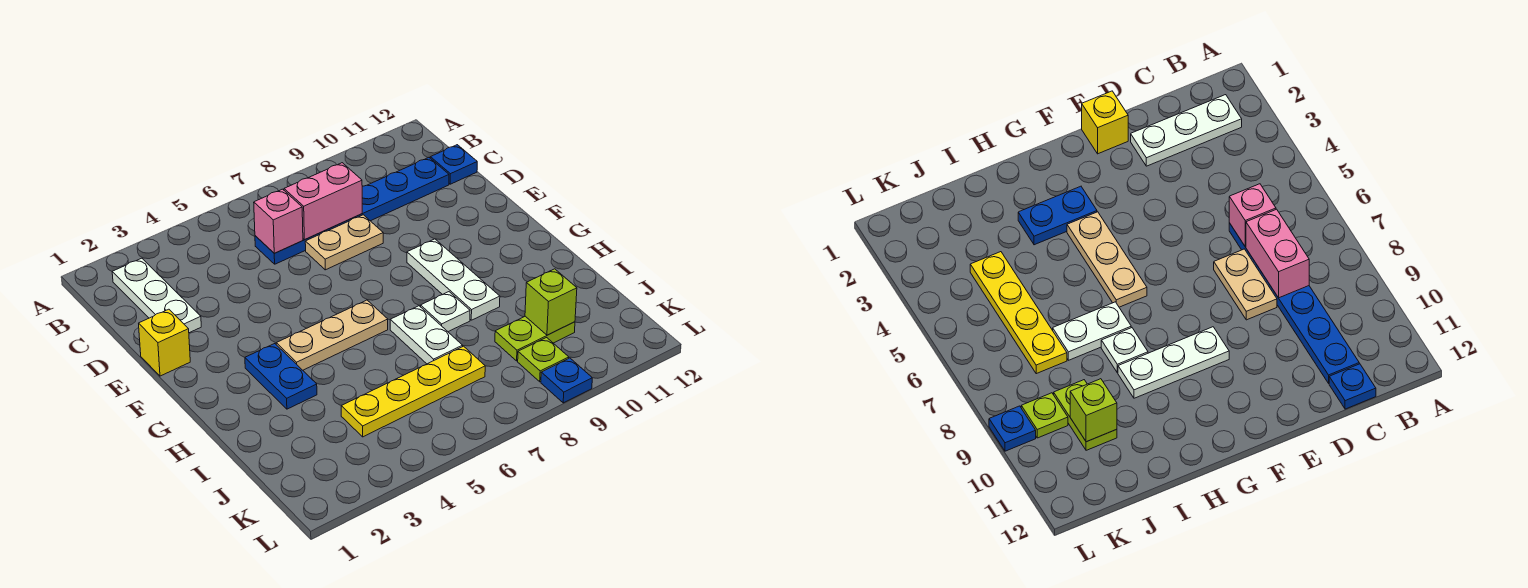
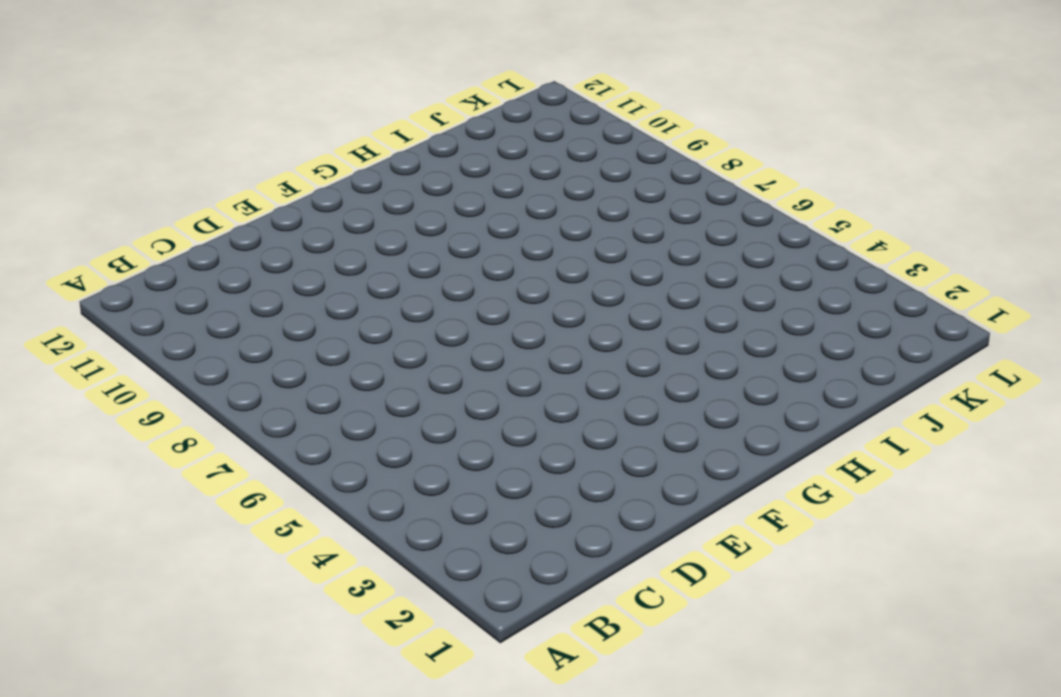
none -> white 1x3 plate [112,258,201,333]
none -> blue 1x6 plate [255,158,449,264]
none -> blue 1x1 plate [430,145,477,184]

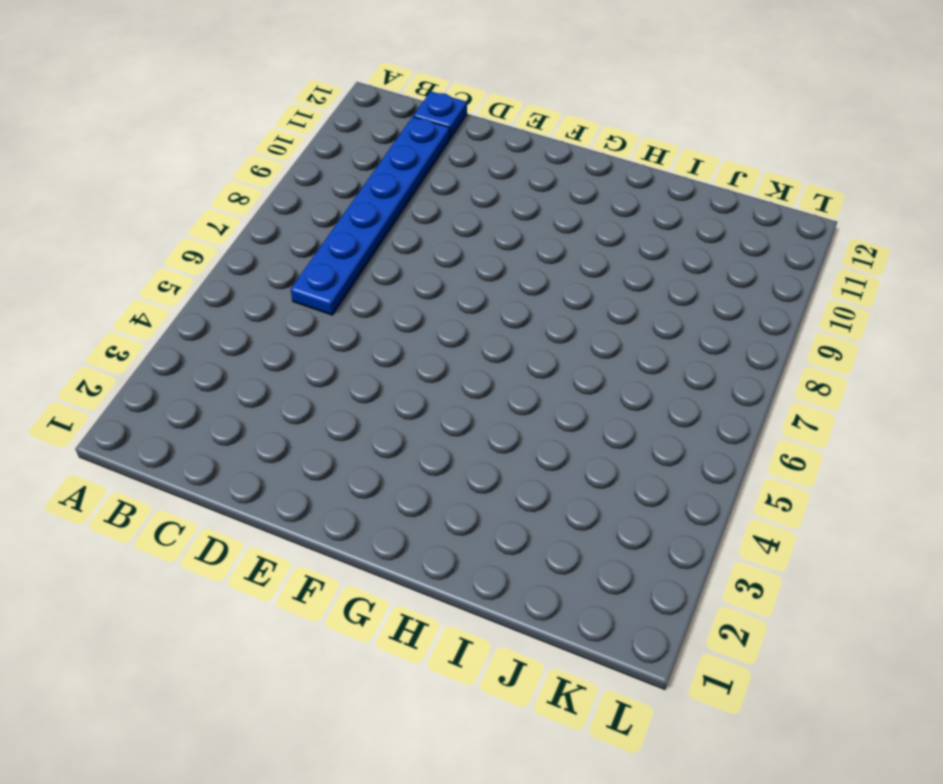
none -> white 1x3 plate [112,258,201,333]
none -> tan 1x2 plate [305,215,383,270]
none -> yellow 1x1 brick [139,309,190,376]

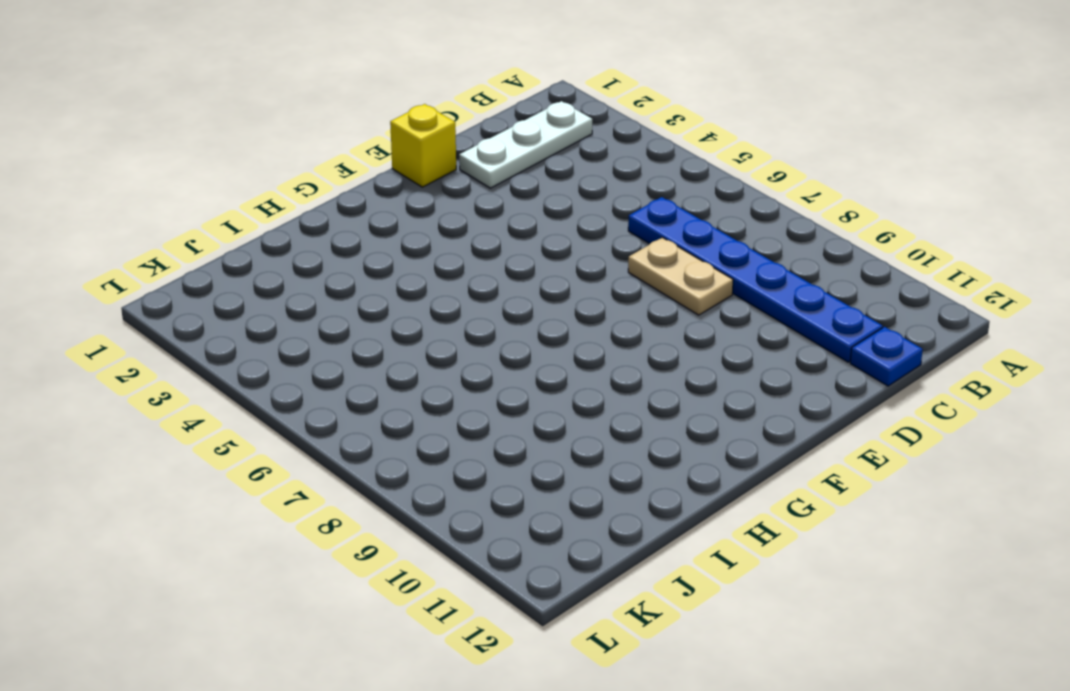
none -> white 1x3 plate [407,239,500,320]
none -> blue 1x2 plate [245,344,317,409]
none -> tan 1x3 plate [276,300,388,370]

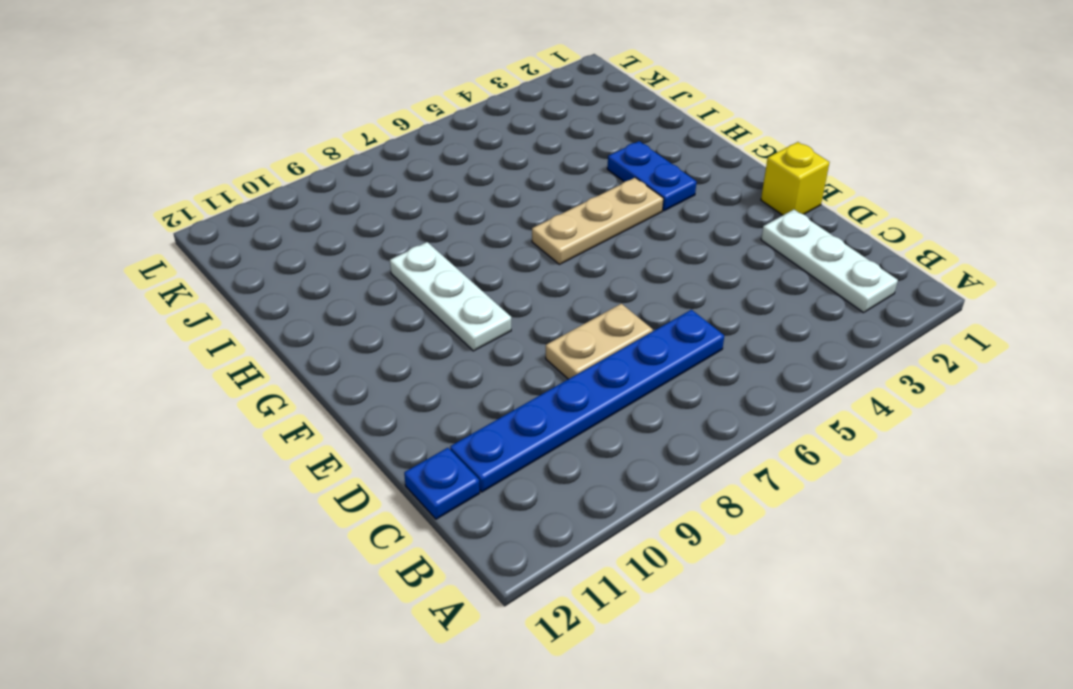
none -> white 1x2 plate [390,306,463,364]
none -> white 1x1 plate [421,292,470,332]
none -> yellow 1x4 plate [341,346,485,437]

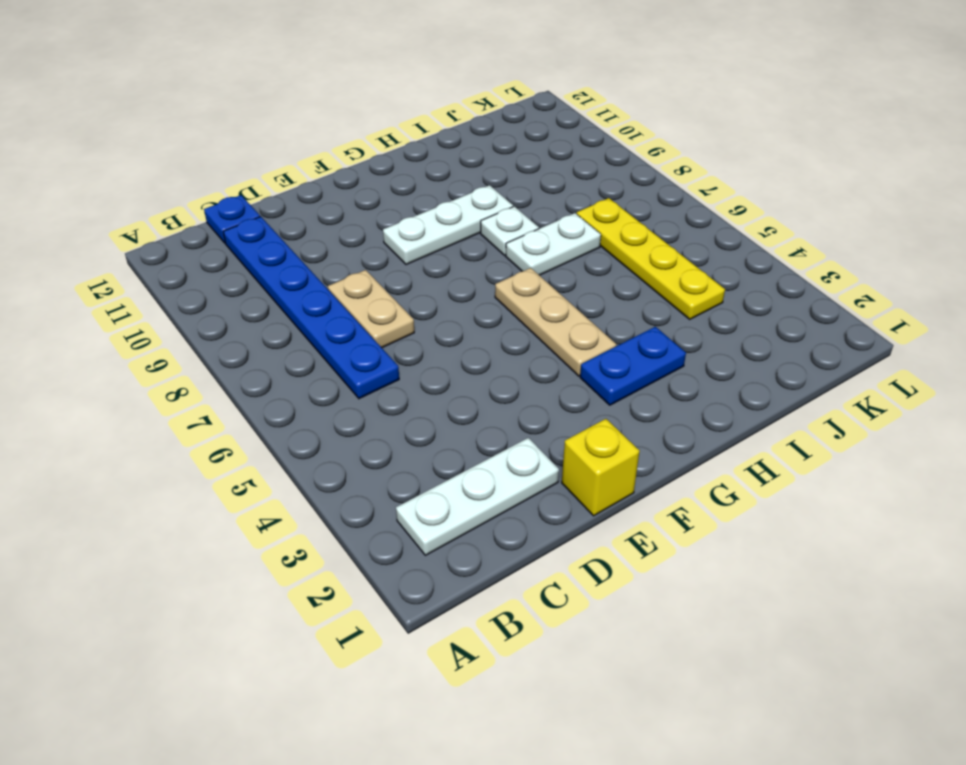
none -> lime 1x2 plate [495,316,575,361]
none -> lime 1x1 plate [518,338,569,382]
none -> blue 1x1 plate [541,358,592,403]

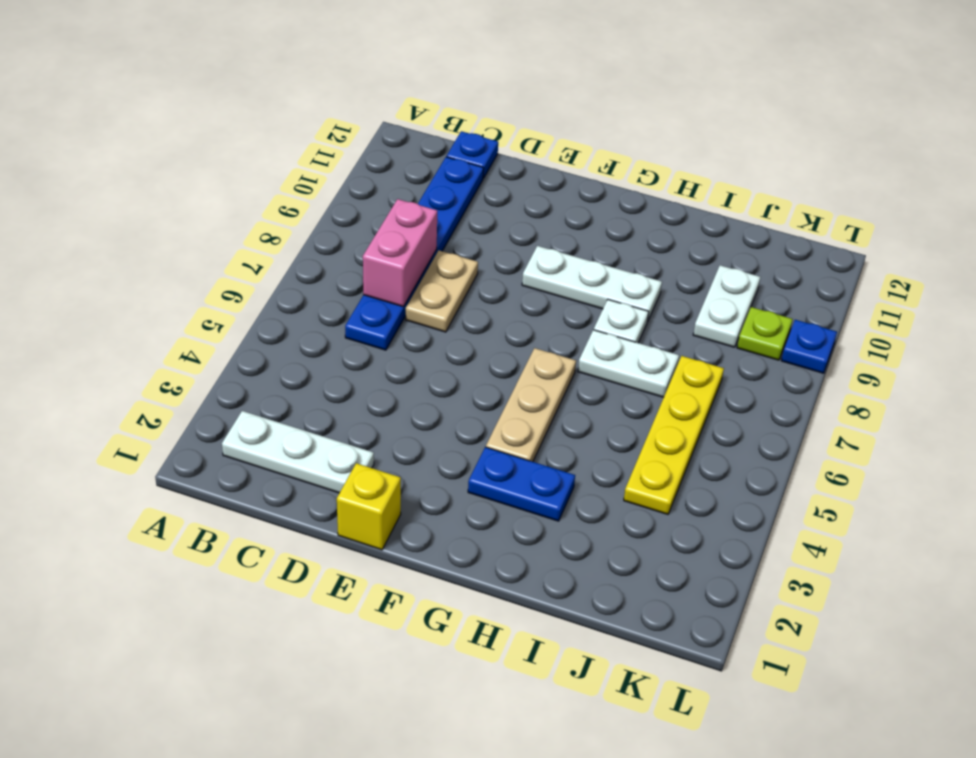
white 1x2 plate [693,265,760,347] -> lime 1x2 plate [495,316,575,361]
none -> pink 1x1 brick [254,189,303,253]
none -> lime 1x1 brick [525,269,577,335]

